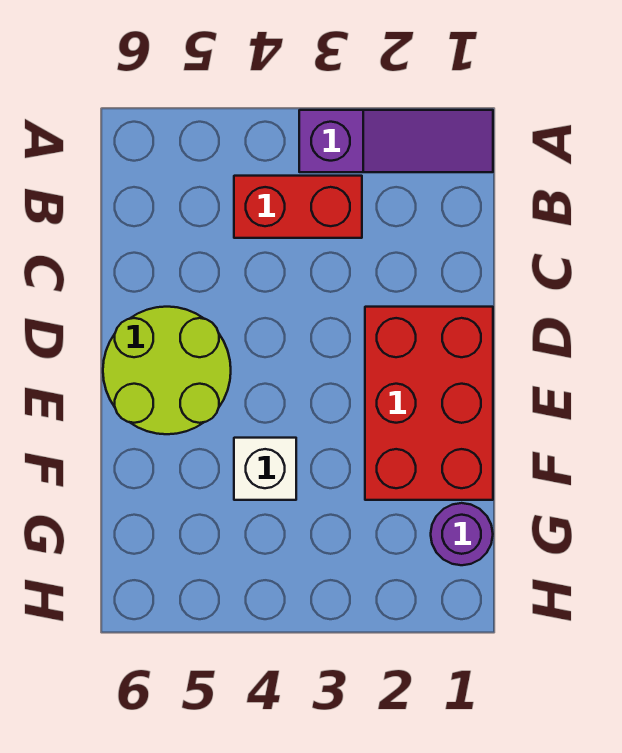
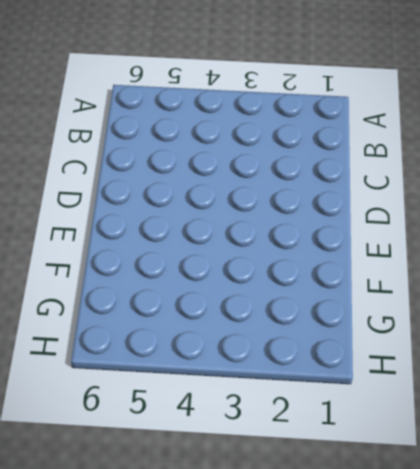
none -> purple 1x3 slope [299,110,493,172]
none -> red 1x2 brick [234,176,362,238]

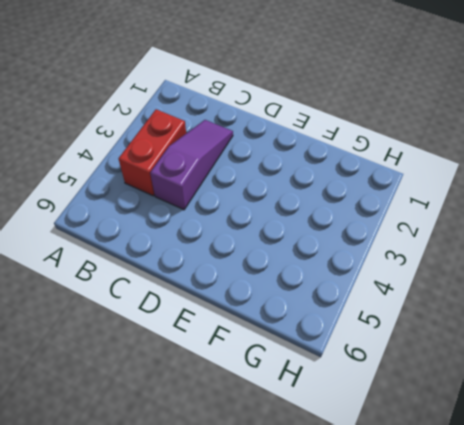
purple 1x3 slope [150,120,233,210] -> purple 1x3 slope moved to [299,110,493,172]
none -> red 2x3 brick [365,307,493,500]
none -> lime 2x2 round brick [103,307,231,434]

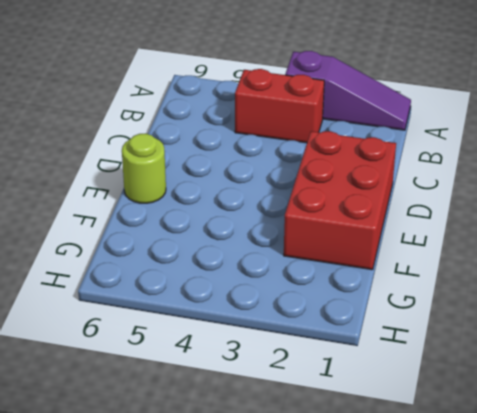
lime 1x1 round brick [122,134,166,203] -> lime 2x2 round brick [103,307,231,434]
none -> white 1x1 brick [234,438,296,500]
none -> purple 1x1 round brick [431,503,493,565]

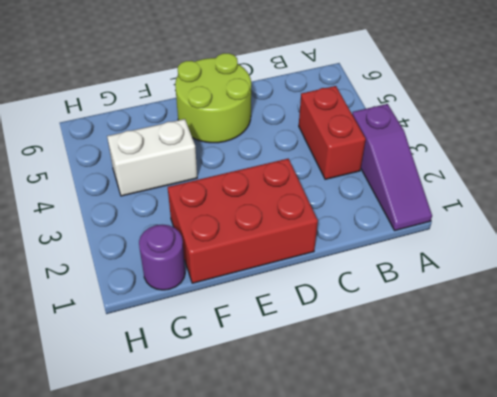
white 1x2 brick [107,119,197,196] -> white 1x1 brick [234,438,296,500]

